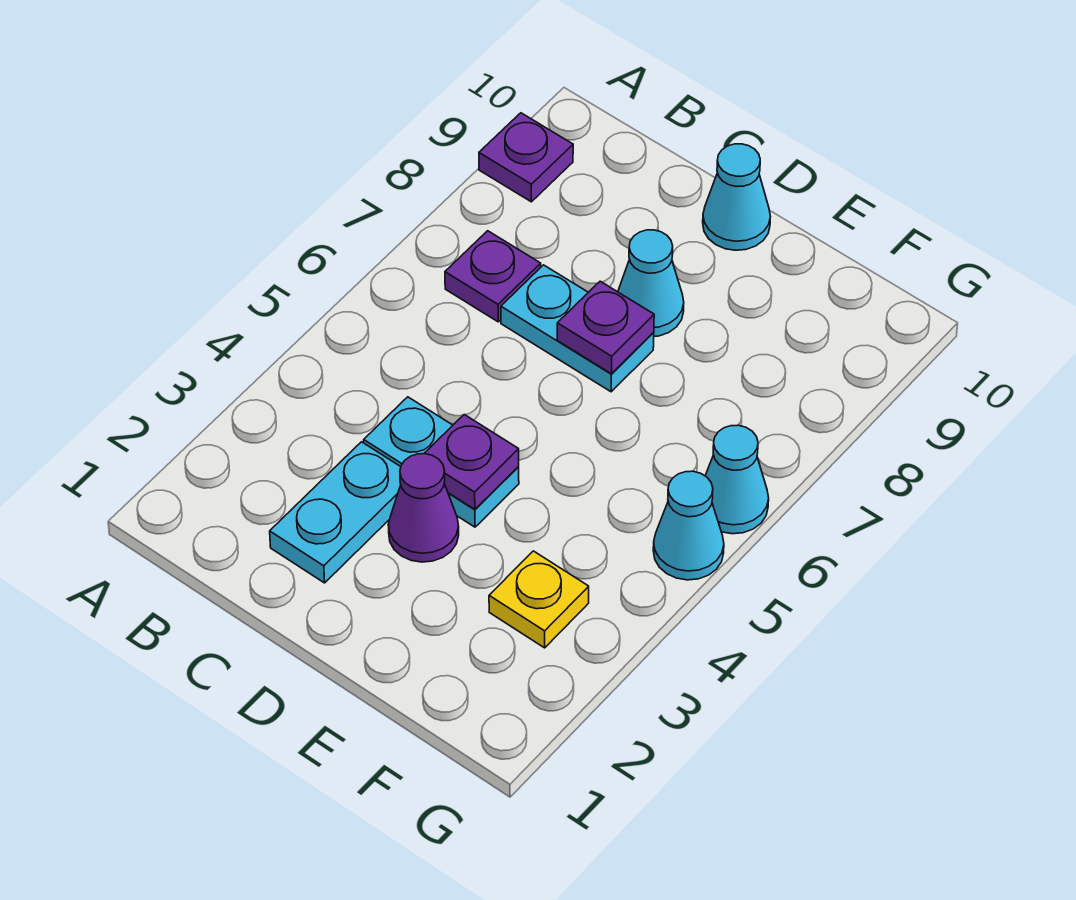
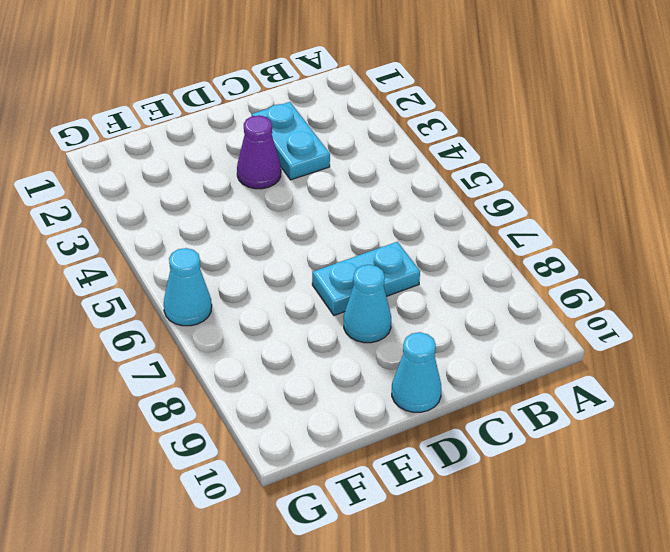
none -> purple 1x1 plate [479,113,573,202]
none -> purple 1x1 plate [445,231,541,322]
none -> cyan 1x2 plate [364,397,519,527]

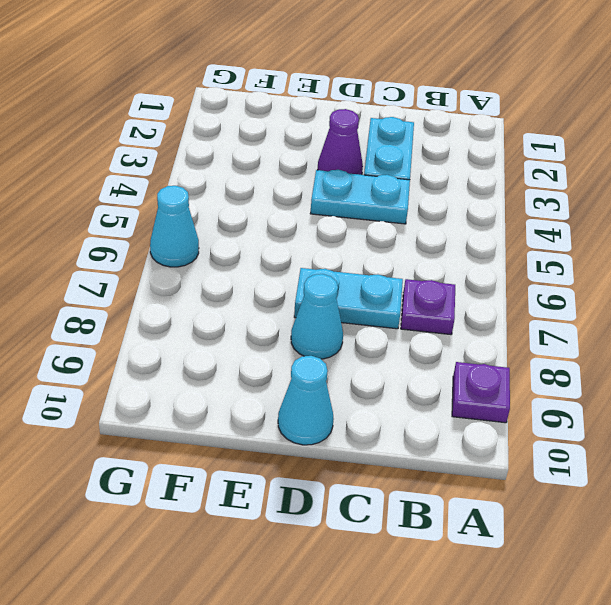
none -> yellow 1x1 plate [489,551,589,648]
none -> cyan 1x1 cone [653,471,724,580]
none -> purple 1x1 plate [424,415,519,509]

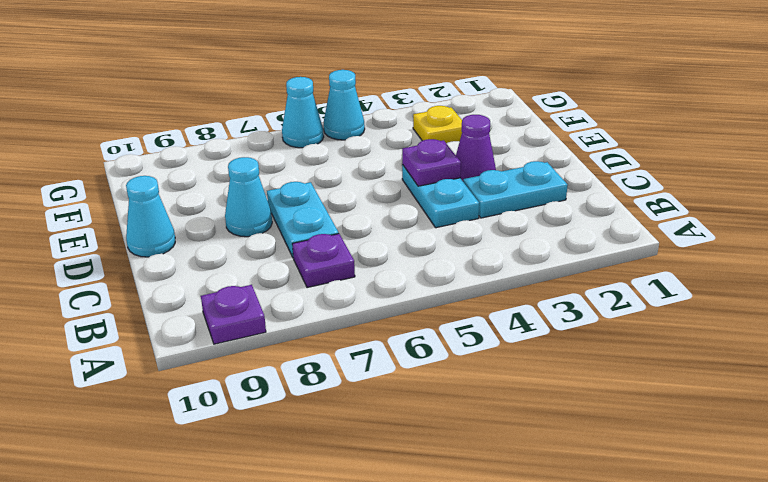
none -> purple 1x1 plate [557,281,654,374]

